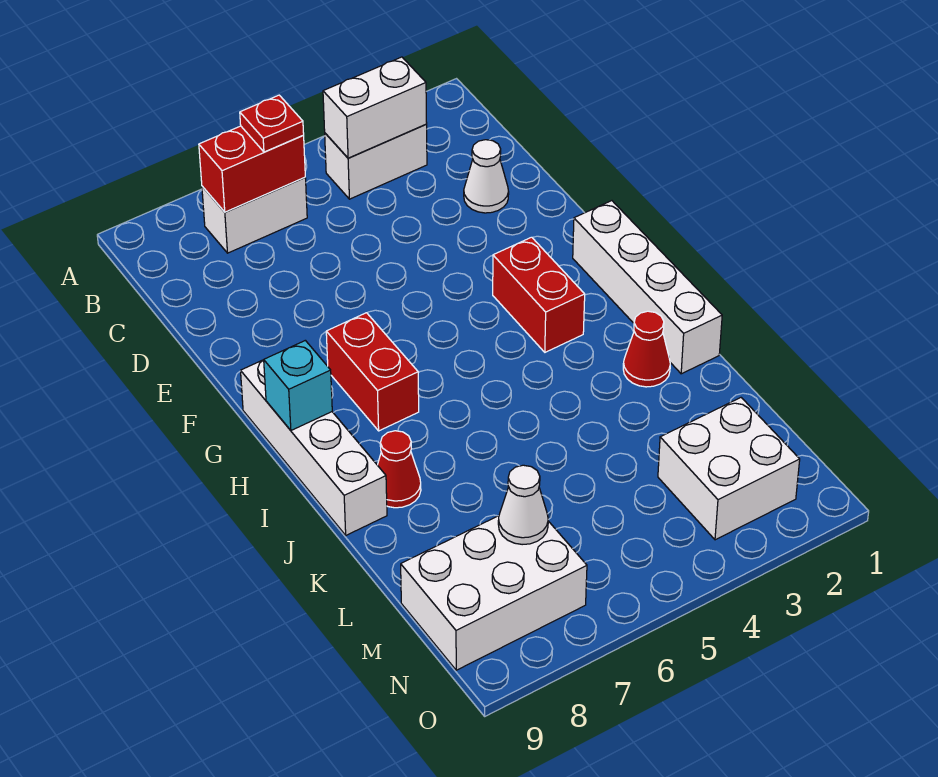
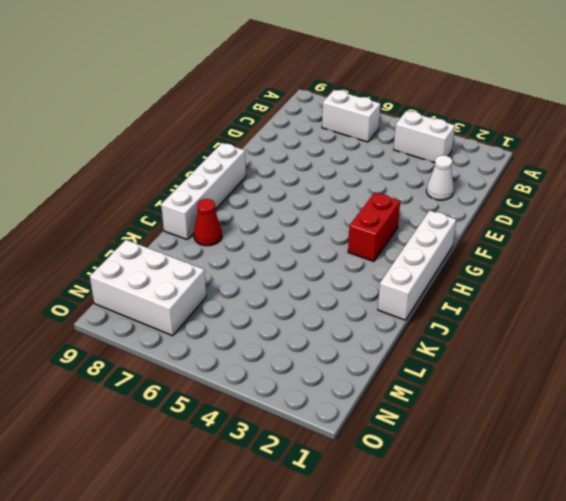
none -> red 1x2 brick [326,313,419,431]
none -> red 1x1 cone [623,311,670,387]
none -> white 2x2 brick [658,398,800,540]

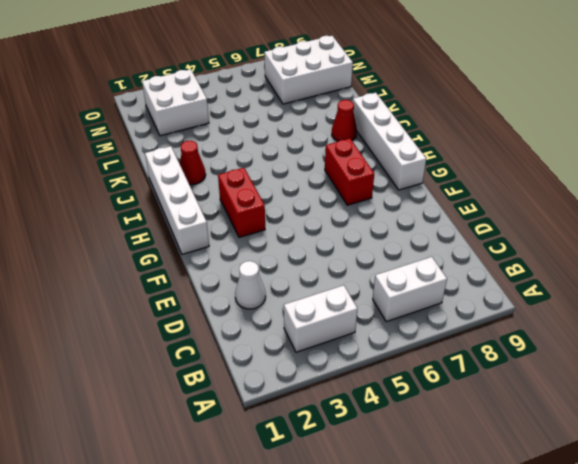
none -> white 1x2 brick [323,57,427,158]
none -> red 1x2 brick [199,126,305,212]
none -> cyan 1x1 brick [264,340,332,430]

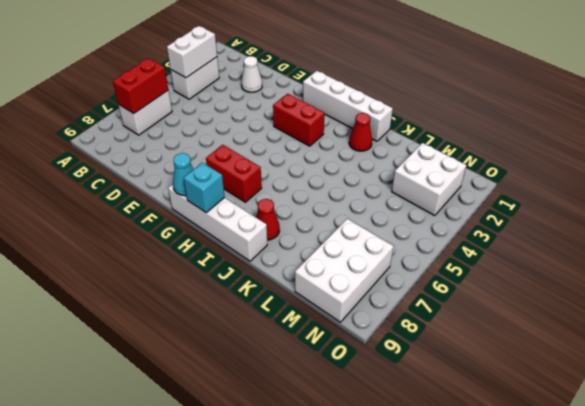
cyan 1x1 cone [173,153,194,196] -> none
none -> white 1x1 cone [498,465,548,545]
none -> red 1x1 plate [240,95,304,152]

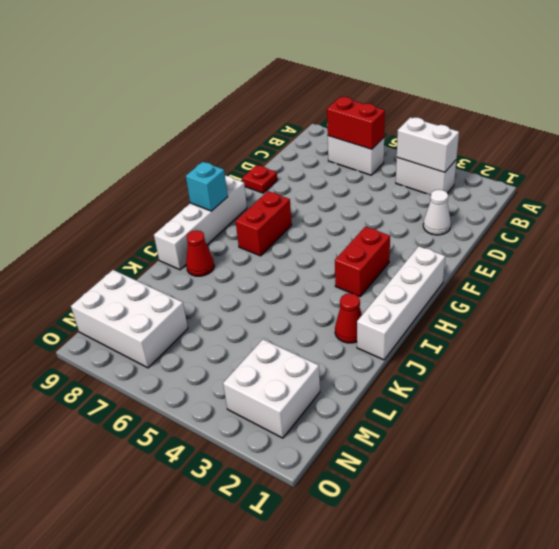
red 1x1 plate [242,165,277,193] -> red 1x1 plate moved to [240,95,304,152]
none -> white 1x1 cone [498,465,548,545]

